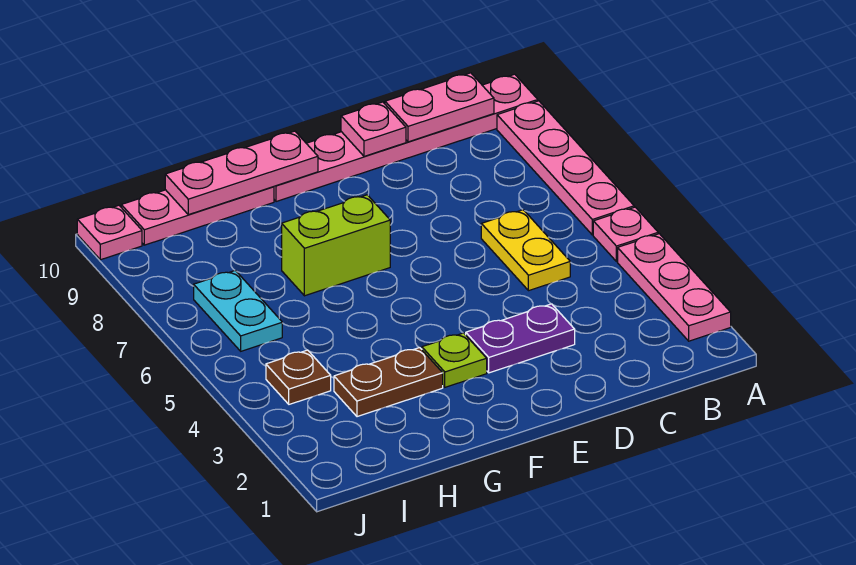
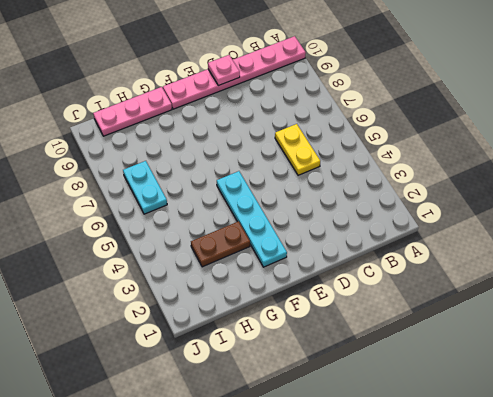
cyan 1x4 plate [217,171,287,267] -> lime 1x1 plate [422,333,487,387]
none -> pink 1x3 plate [618,234,731,341]
none -> pink 1x1 plate [593,207,658,262]
none -> pink 1x4 plate [497,101,634,235]

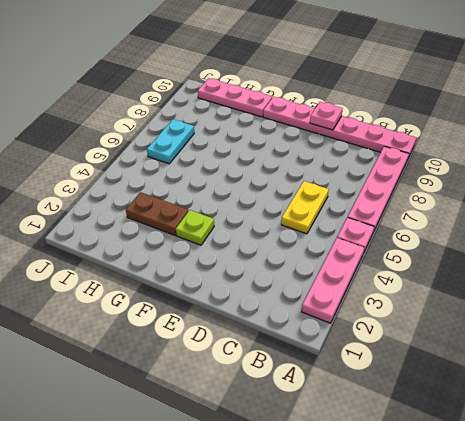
none -> purple 1x2 plate [466,304,575,373]
none -> lime 1x2 brick [282,195,390,296]
none -> brown 1x1 plate [266,350,331,404]

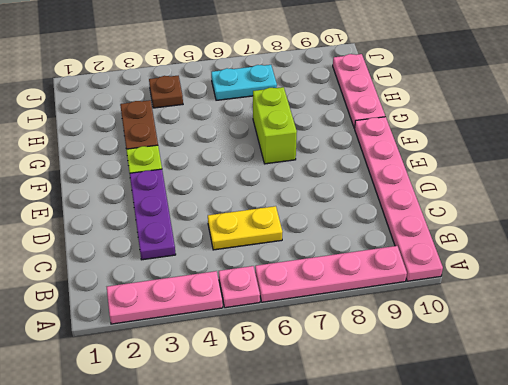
purple 1x3 plate [130,169,176,260] -> purple 1x2 plate [466,304,575,373]
none -> pink 1x1 plate [77,205,142,260]
none -> pink 1x2 plate [385,73,494,142]
none -> pink 1x1 plate [341,102,406,156]

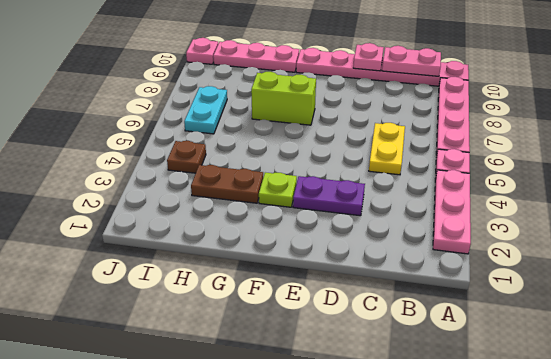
none -> pink 1x3 plate [165,131,318,215]

